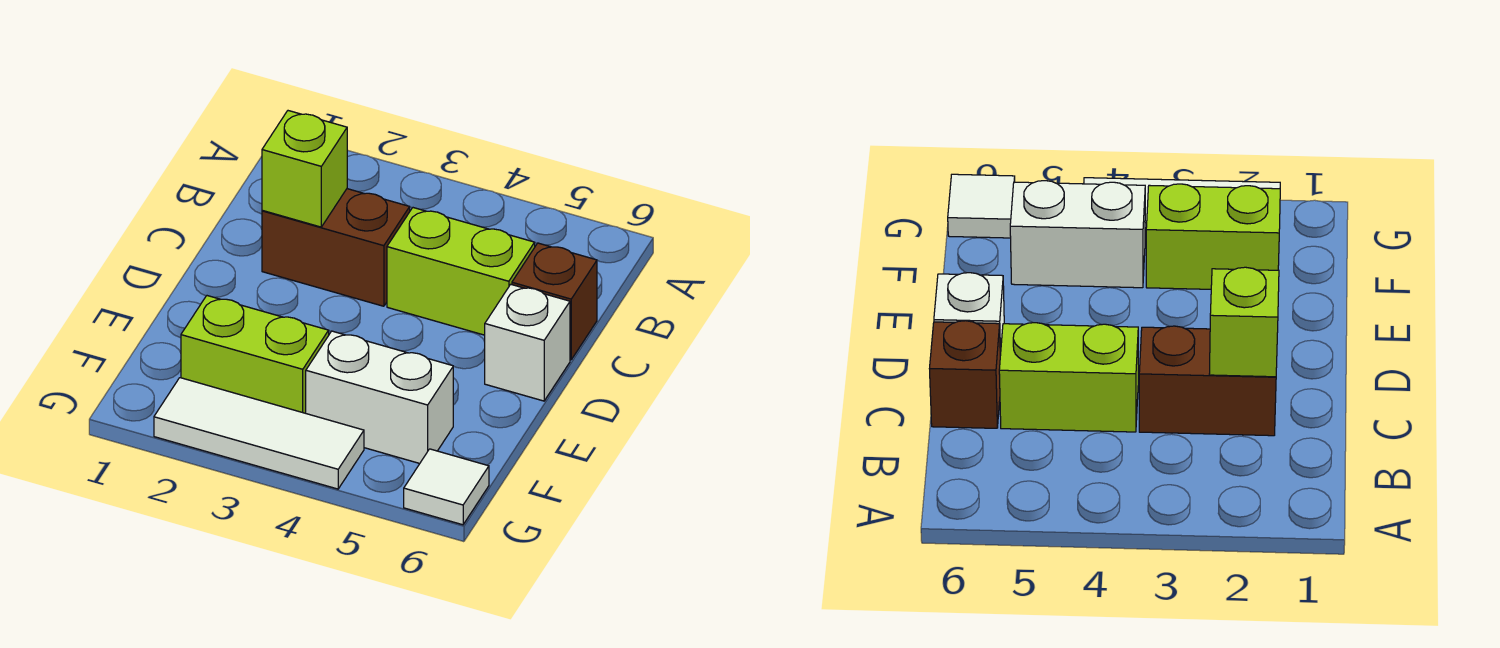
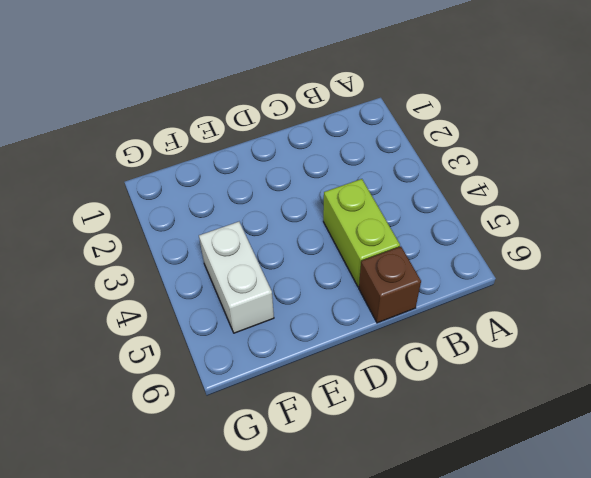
none -> brown 1x2 brick [262,189,410,306]
none -> white 1x1 brick [485,284,570,401]

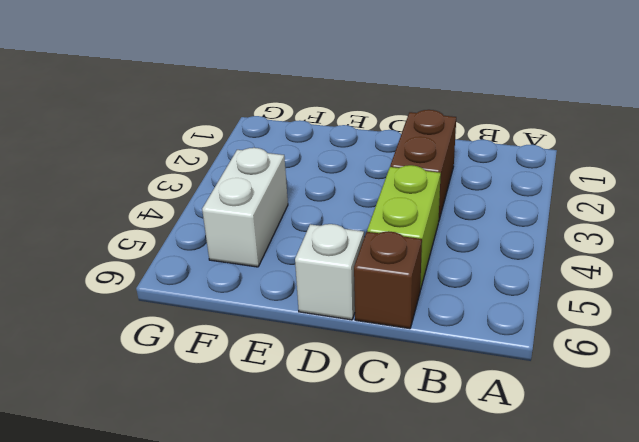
none -> lime 1x2 brick [181,296,329,413]
none -> white 1x3 tile [154,378,364,489]

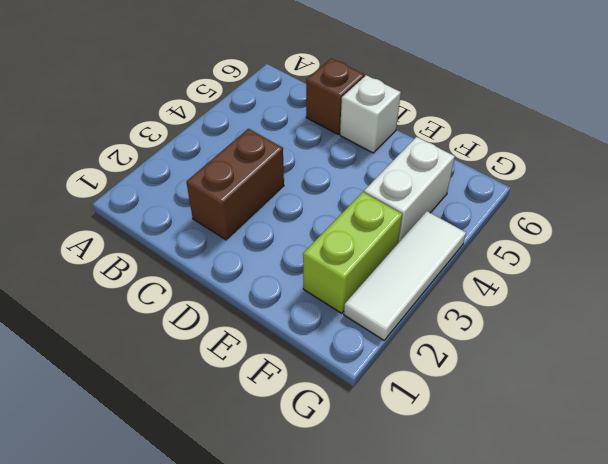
none -> lime 1x2 brick [387,208,535,335]
none -> white 1x1 tile [404,449,489,525]

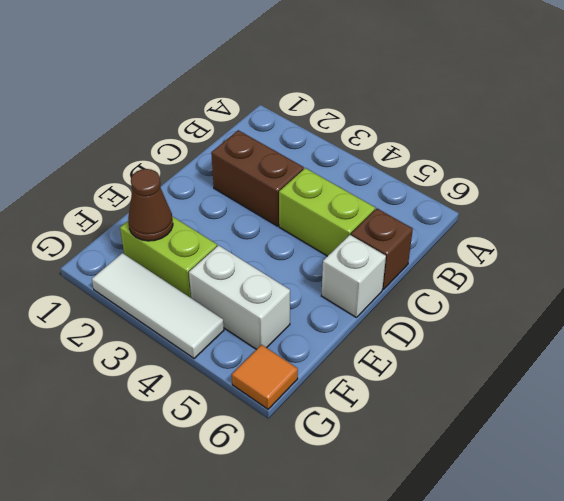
brown 1x1 cone [128,169,173,241] -> none
orange 1x1 tile [232,345,298,409] -> white 1x1 tile [404,449,489,525]
none -> lime 1x1 brick [262,111,347,227]

